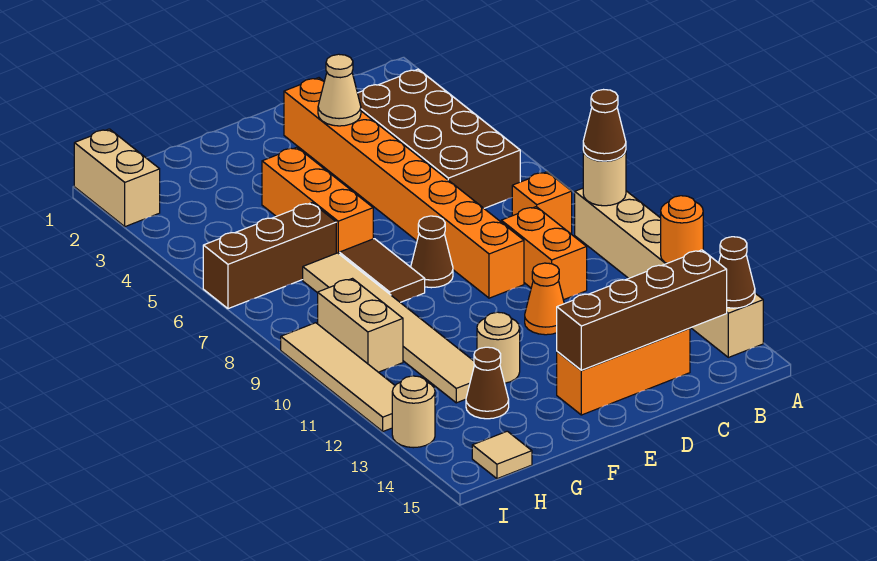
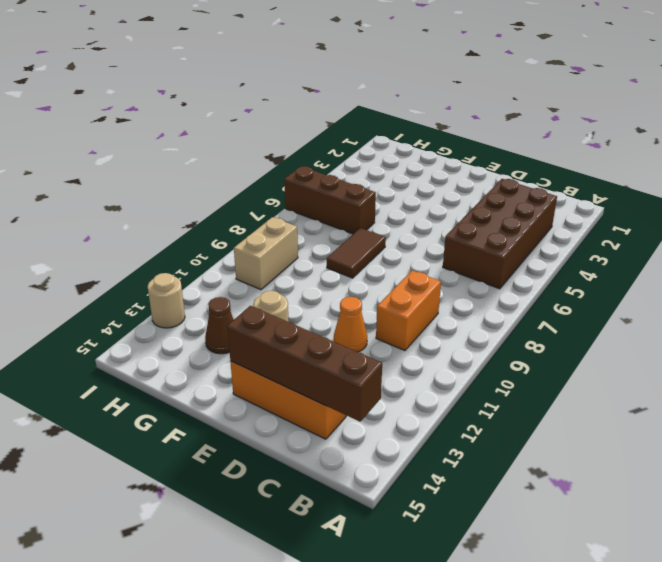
none -> tan 1x6 brick [575,188,763,357]
none -> orange 1x1 brick [512,172,572,234]
none -> orange 1x8 brick [284,78,524,298]

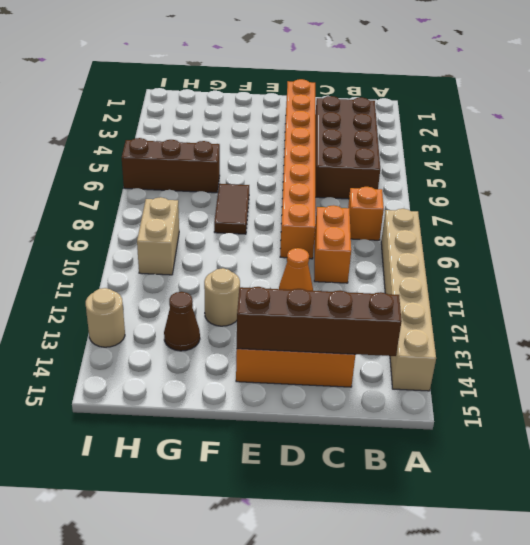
none -> brown 1x1 cone [411,216,453,288]
none -> orange 1x3 brick [262,147,373,254]
none -> tan 1x6 tile [303,253,474,403]

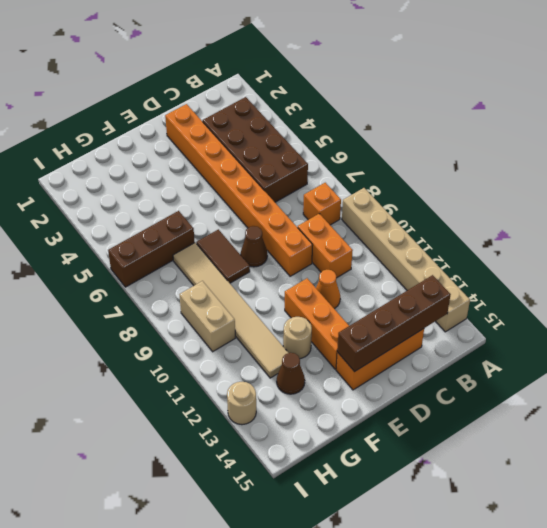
orange 1x3 brick [285,278,349,369] -> orange 1x3 brick moved to [262,147,373,254]
none -> tan 1x1 tile [472,431,532,479]
none -> tan 1x2 brick [74,129,160,227]
none -> tan 1x4 tile [281,323,395,431]

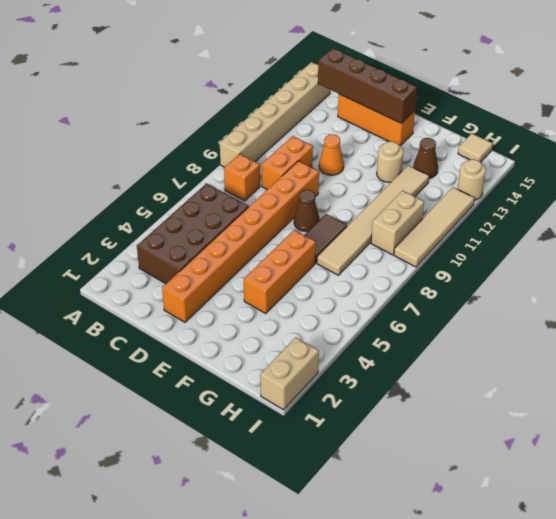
none -> brown 1x3 brick [203,203,336,309]
none -> tan 1x1 round brick [583,151,626,206]
none -> orange 1x1 round brick [661,196,703,263]

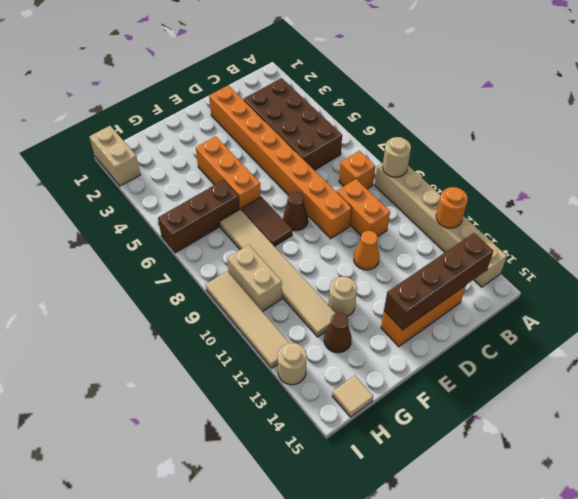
none -> brown 1x1 cone [719,237,755,308]
none -> tan 1x1 cone [318,54,361,126]
none -> brown 1x1 cone [583,90,626,161]

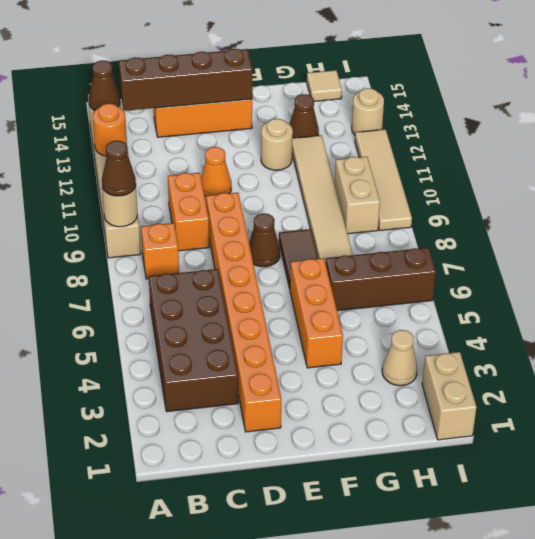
tan 1x1 cone [382,330,417,386] -> tan 1x1 cone moved to [318,54,361,126]

